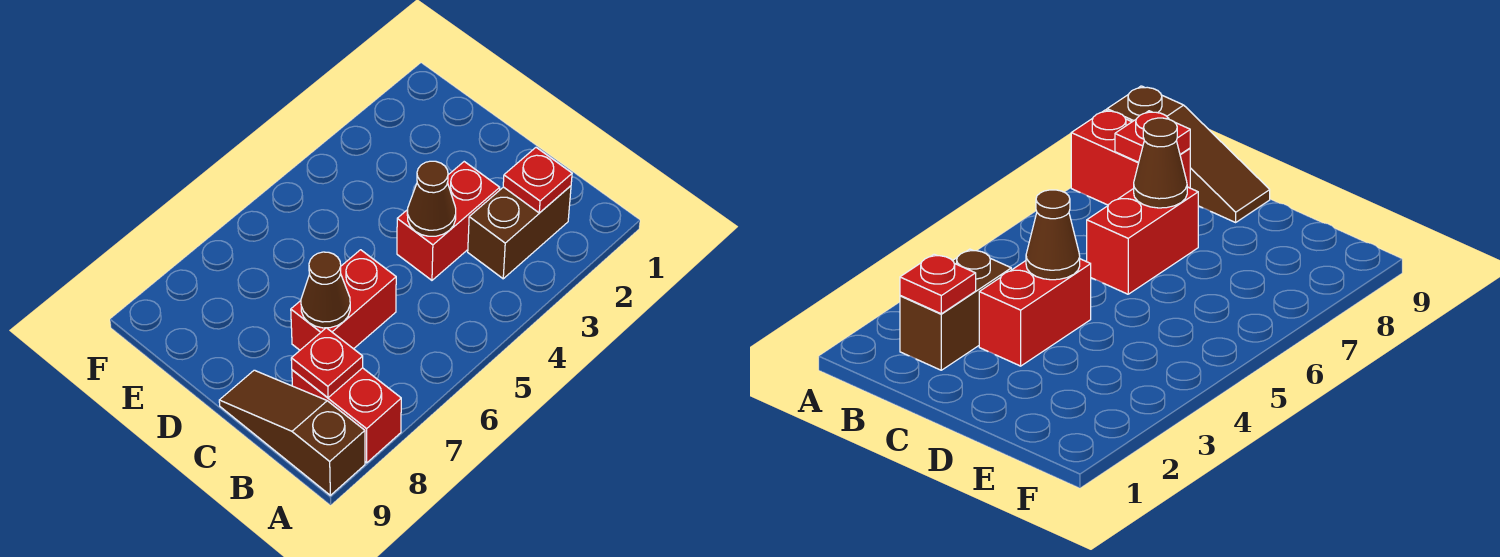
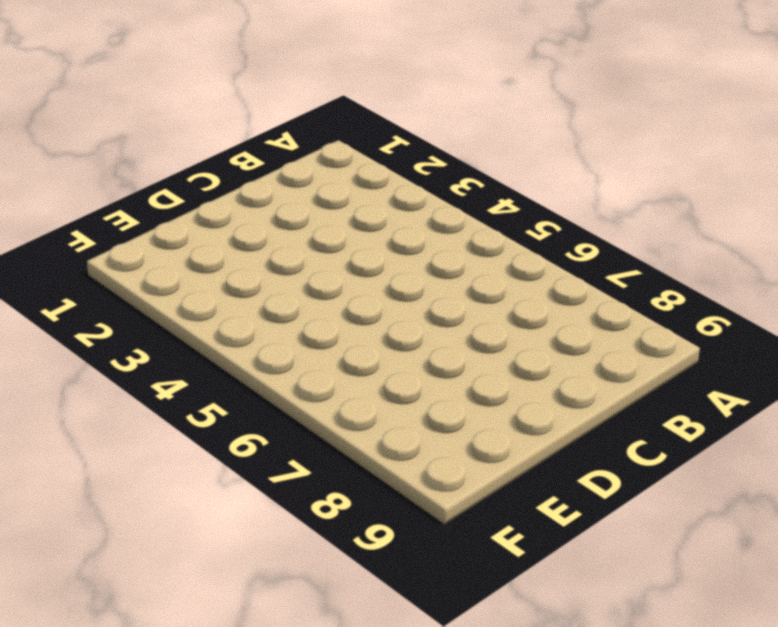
none -> red 1x2 brick [292,368,401,463]
none -> brown 1x3 slope [219,370,365,495]

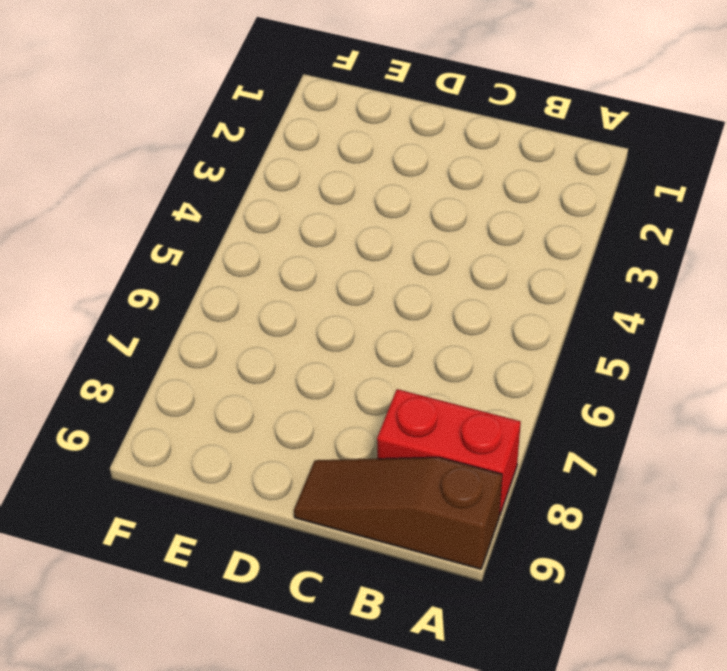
none -> brown 1x2 brick [468,186,571,279]
none -> red 1x2 brick [397,162,500,280]

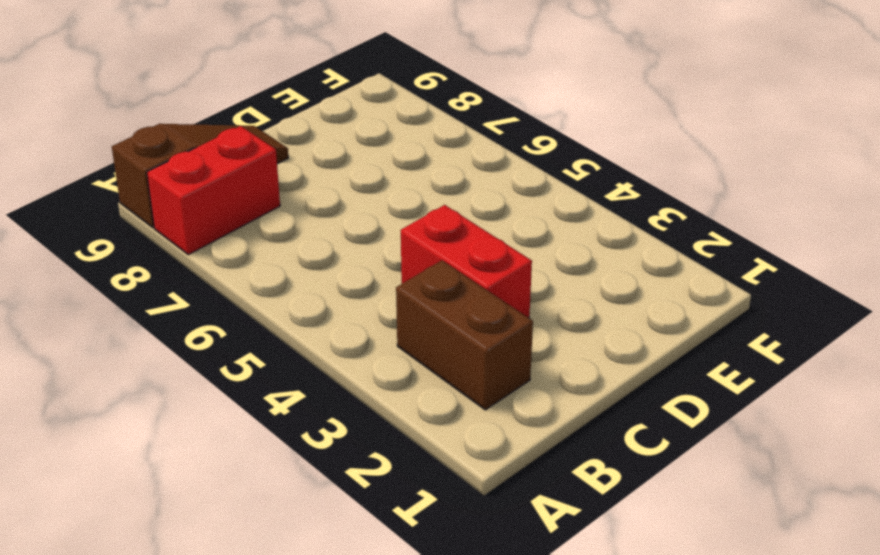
none -> red 1x2 brick [291,250,396,350]
none -> red 1x1 plate [503,148,572,213]

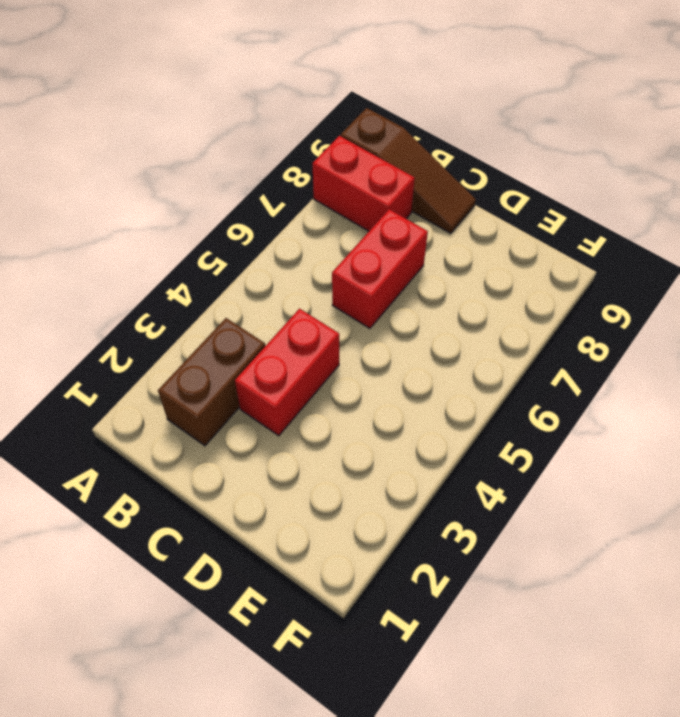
none -> red 1x1 plate [503,148,572,213]
none -> red 1x1 plate [291,328,363,398]

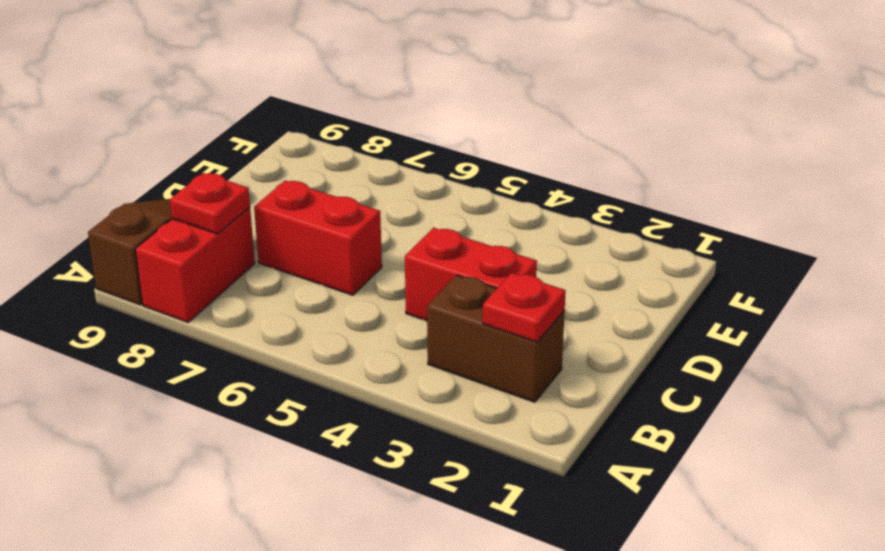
none -> brown 1x1 cone [407,161,456,236]
none -> brown 1x1 cone [301,252,350,328]

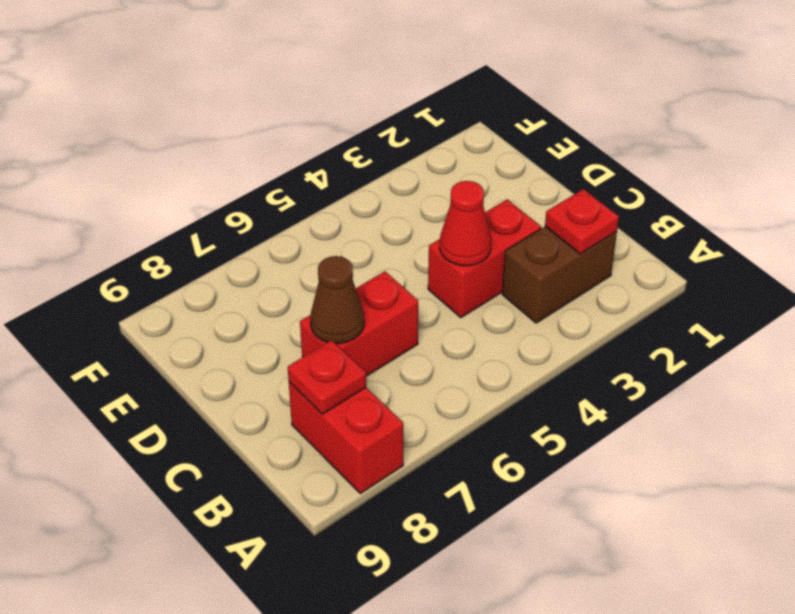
red 1x1 cone [440,181,491,266] -> brown 1x1 cone [407,161,456,236]
none -> brown 1x3 slope [219,370,365,495]

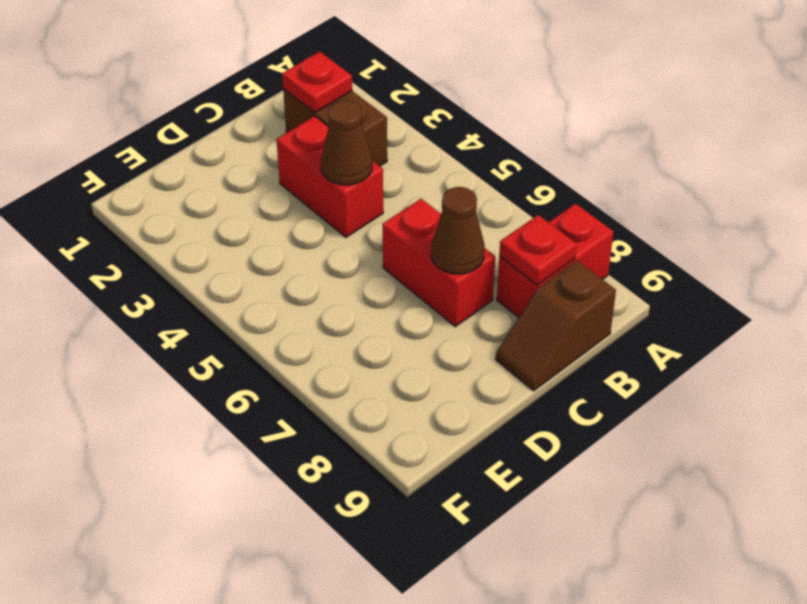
brown 1x2 slope [496,261,616,391] -> brown 1x3 slope [219,370,365,495]

